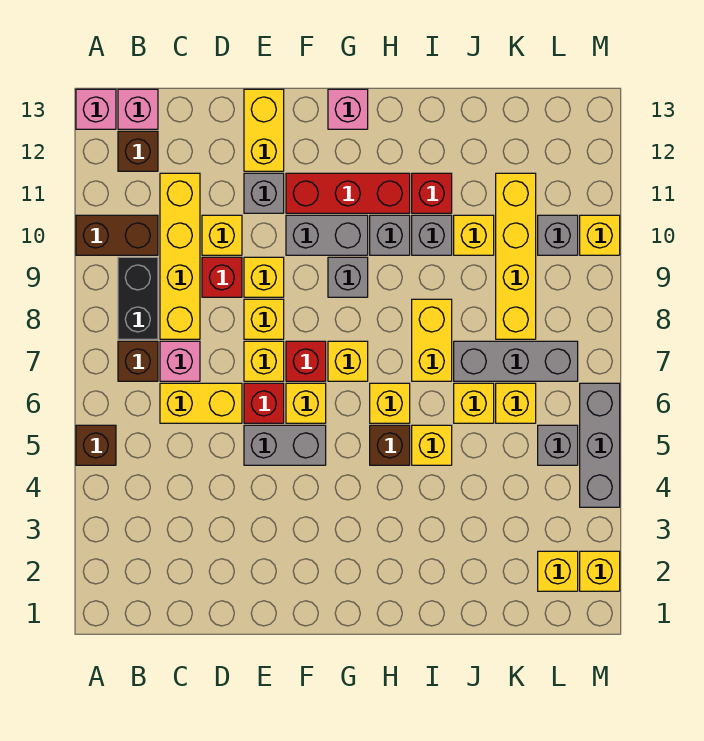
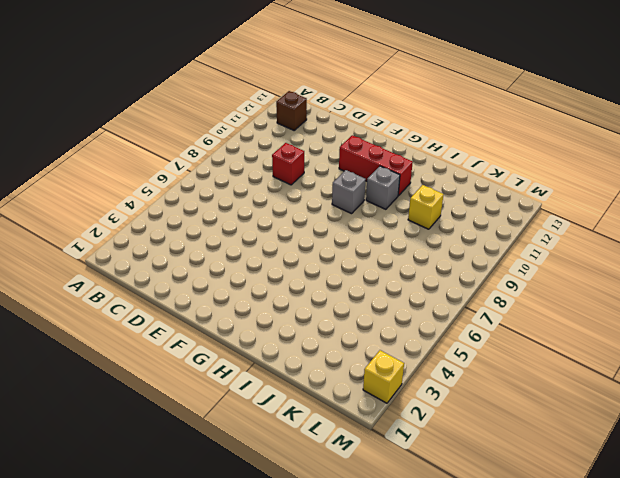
none -> brown 1x1 brick [76,425,116,465]
none -> brown 1x2 brick [76,215,158,255]
none -> pink 1x1 brick [76,89,116,129]
none -> brown 1x1 brick [118,341,158,381]

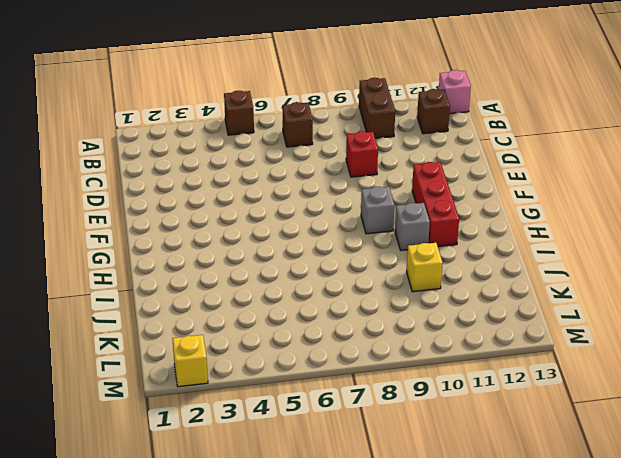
none -> black 1x2 brick [118,257,158,339]
none -> pink 1x1 brick [118,89,158,129]
none -> yellow 1x2 brick [160,383,242,423]
none -> pink 1x1 brick [160,341,200,381]

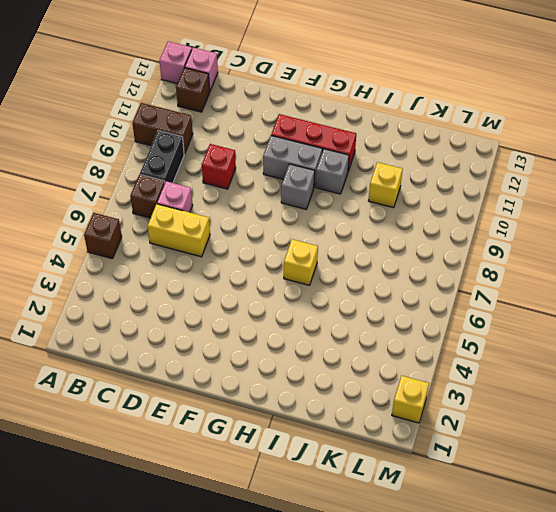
none -> yellow 1x4 brick [160,173,200,339]
none -> yellow 1x1 brick [202,215,242,255]
none -> grey 1x2 brick [244,425,326,465]
none -> red 1x1 brick [244,383,284,423]

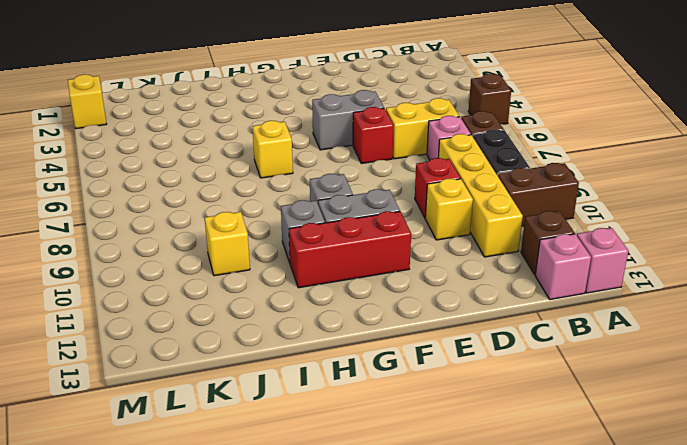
none -> yellow 1x1 brick [244,341,284,381]
none -> yellow 1x1 brick [244,299,284,339]
none -> yellow 1x1 brick [244,257,284,297]
none -> grey 1x1 brick [244,173,284,213]

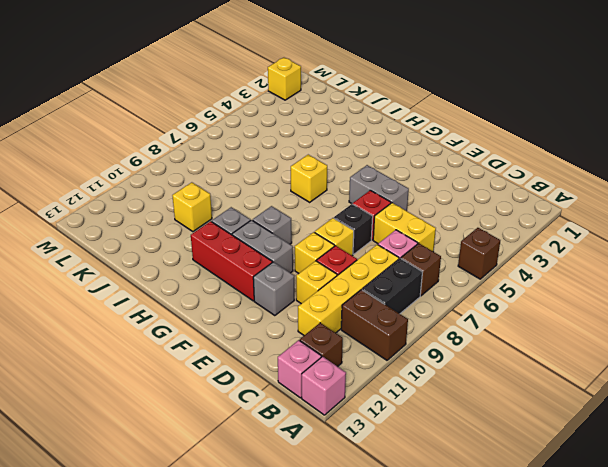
black 1x1 brick [334,204,373,254] -> yellow 1x1 brick [244,341,284,381]
none -> yellow 1x2 brick [244,89,284,171]
none -> yellow 1x1 brick [286,383,326,423]
none -> red 1x1 brick [286,341,326,381]
none -> yellow 1x1 brick [328,341,368,381]

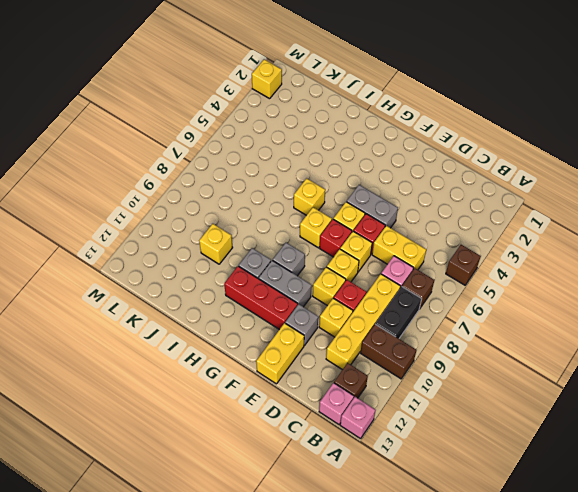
none -> pink 1x1 brick [328,89,368,129]
none -> brown 1x1 brick [370,425,410,465]
none -> yellow 1x1 brick [412,425,452,465]
none -> yellow 1x2 brick [412,299,452,381]

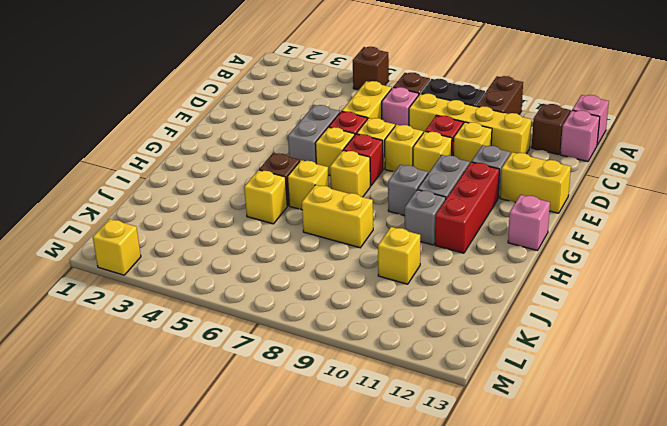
none -> grey 1x1 brick [412,215,452,255]
none -> red 1x1 brick [412,173,452,213]
none -> yellow 1x1 brick [454,383,494,423]
none -> grey 1x3 brick [454,341,578,381]

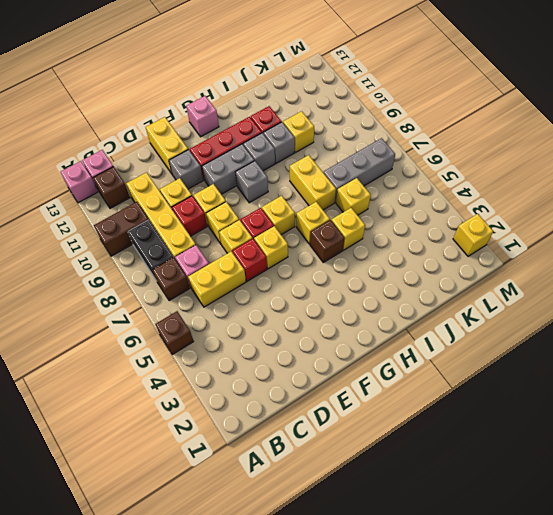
none -> grey 1x2 brick [244,425,326,465]
none -> yellow 1x1 brick [496,383,536,423]
none -> yellow 1x4 brick [496,173,536,339]
none -> yellow 1x1 brick [538,551,578,591]

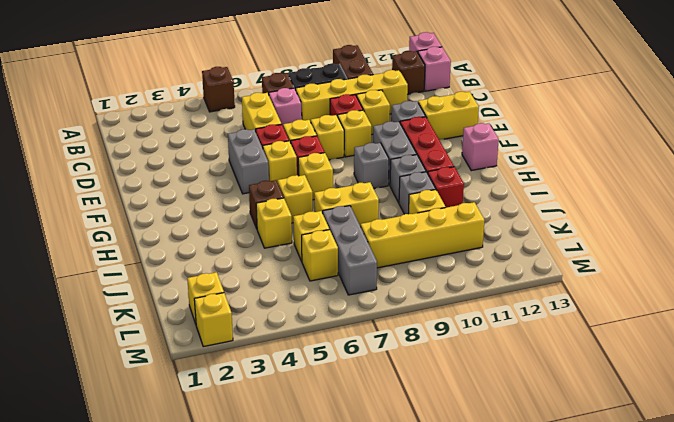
none -> grey 1x1 brick [538,425,578,465]
none -> grey 1x1 brick [538,215,578,255]
none -> grey 1x3 brick [580,383,620,507]
none -> yellow 1x1 brick [580,215,620,255]

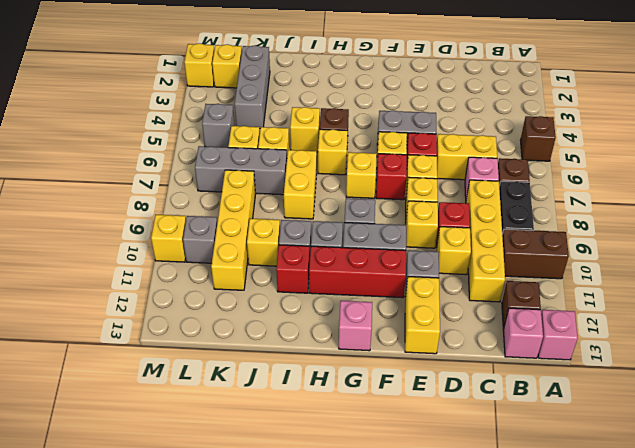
grey 1x3 brick [234,45,270,129] -> grey 1x3 brick moved to [580,383,620,507]

